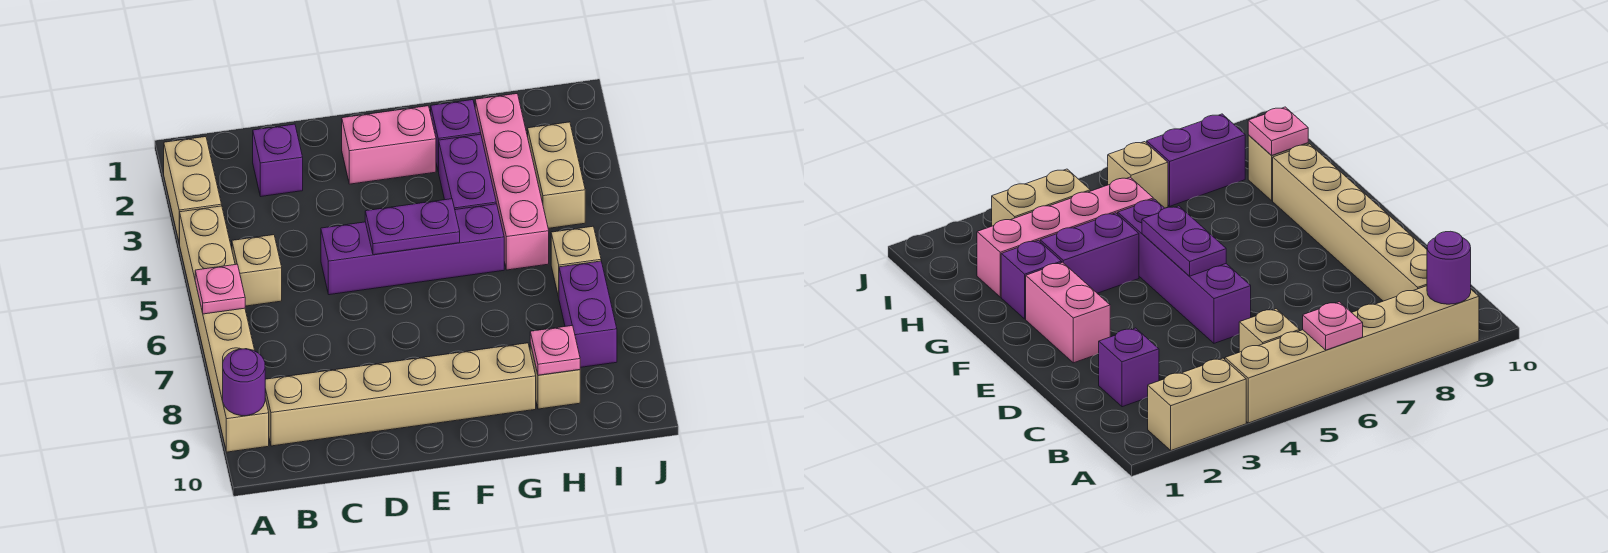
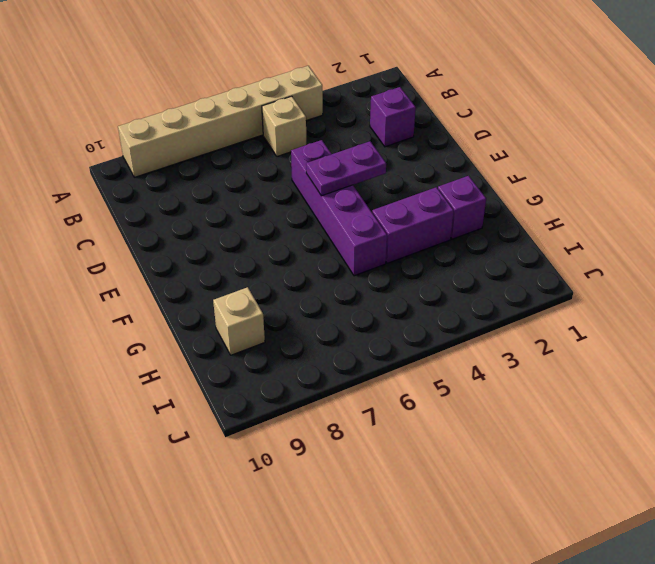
purple 1x2 plate [306,141,386,196] -> purple 1x2 plate turned to [365,199,460,255]
none -> tan 1x2 brick [164,137,222,243]
none -> tan 1x6 brick [265,343,536,446]
none -> pink 1x2 brick [342,106,436,184]

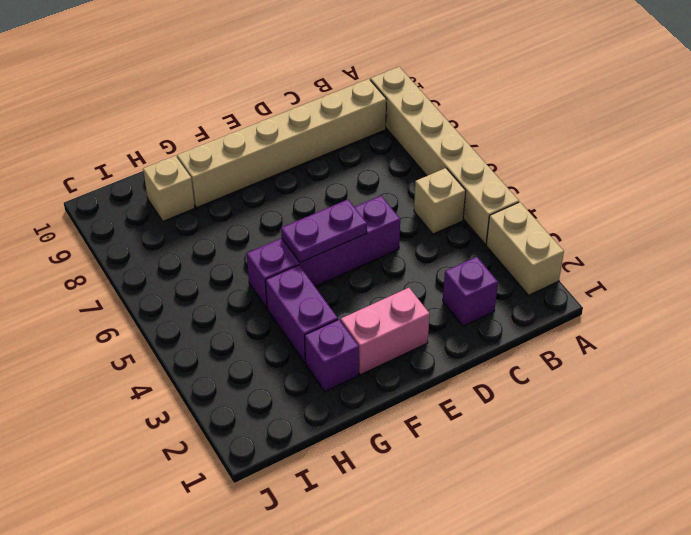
none -> pink 1x4 brick [475,94,549,270]
none -> tan 1x2 brick [528,122,585,228]
none -> tan 1x1 brick [551,226,601,297]

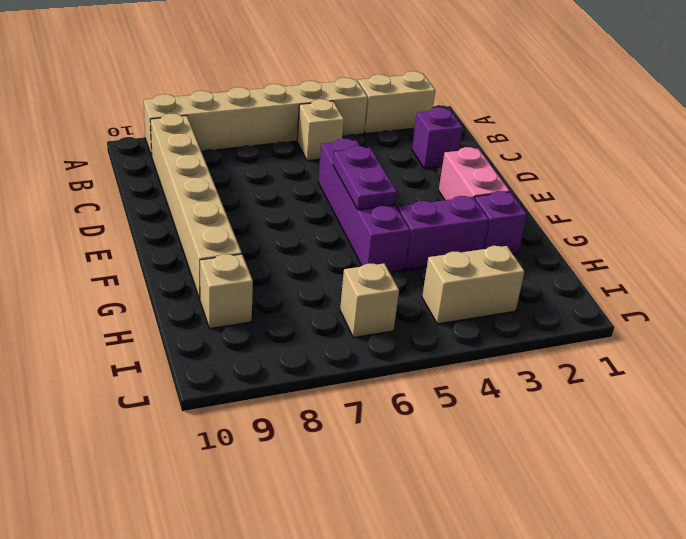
none -> pink 1x4 brick [475,94,549,270]
none -> purple 1x2 brick [559,261,617,367]
none -> pink 1x1 plate [195,264,245,314]

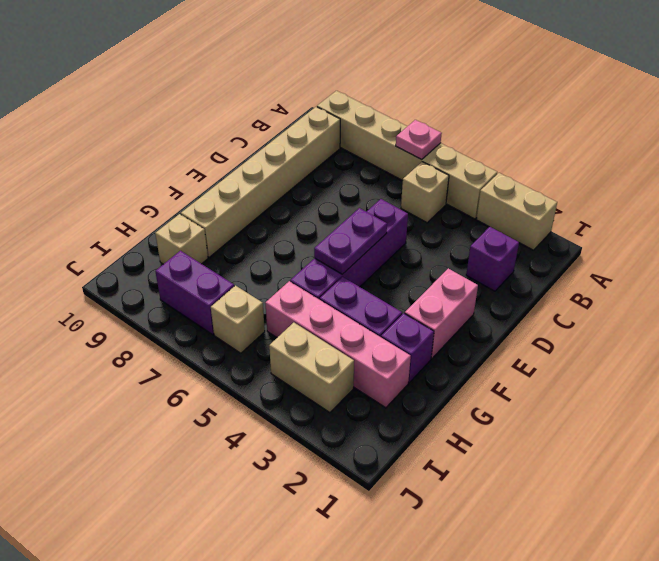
none -> purple 1x1 round brick [223,349,265,416]
none -> pink 1x1 plate [530,325,580,375]

